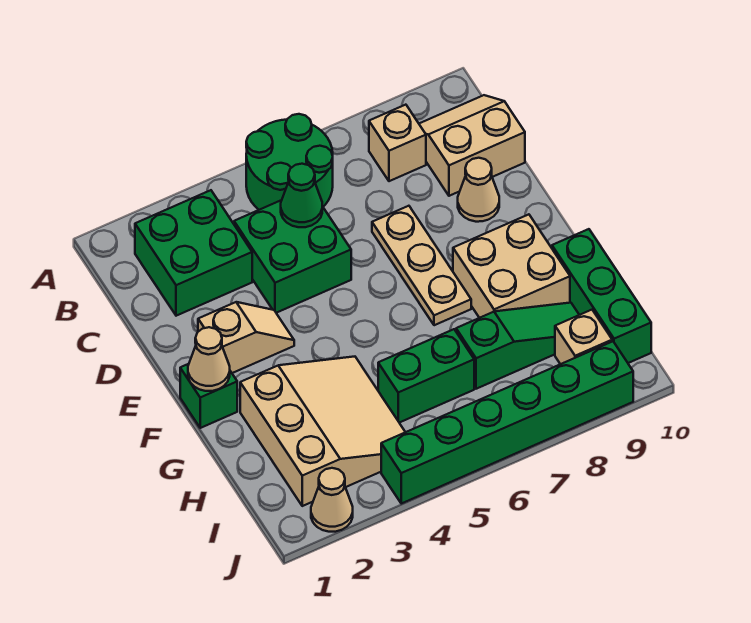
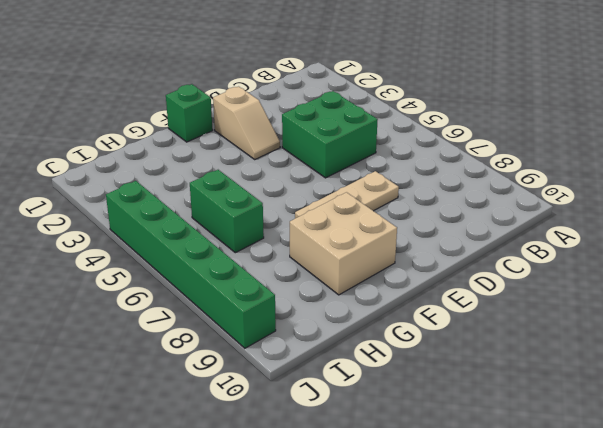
none -> green 2x2 round brick [246,114,333,210]
none -> green 2x2 brick [135,190,252,316]
none -> tan 1x1 brick [369,105,426,181]

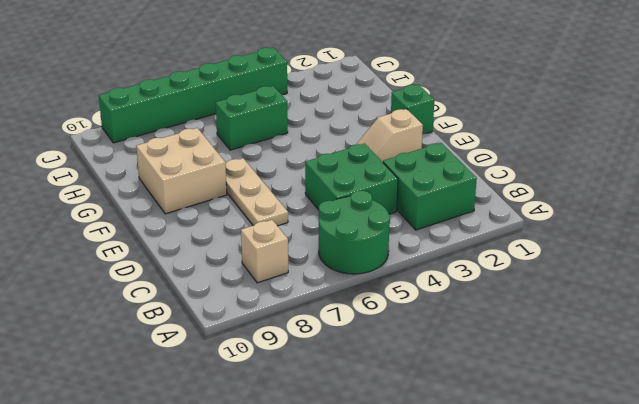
none -> tan 2x2 slope [419,95,525,196]
none -> tan 1x1 cone [458,158,499,222]
none -> tan 3x3 slope [240,357,405,506]

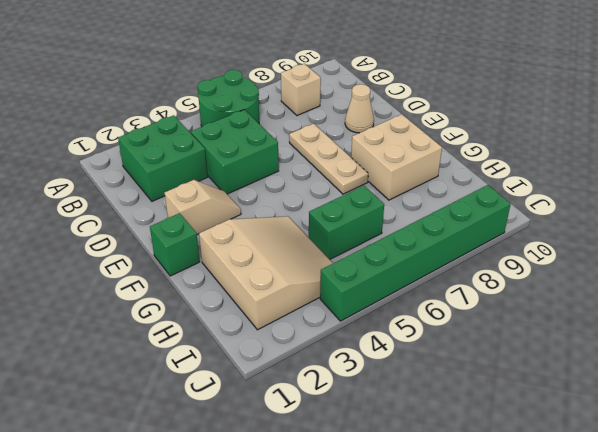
none -> tan 2x2 slope [419,95,525,196]
none -> green 1x3 brick [552,229,651,363]
none -> green 1x3 slope [456,303,579,389]

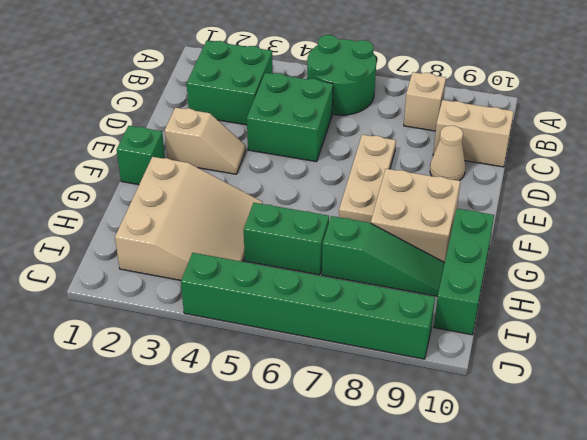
none -> tan 1x1 brick [555,310,612,364]
none -> tan 1x1 cone [311,468,353,532]
none -> green 1x1 cone [281,164,322,227]

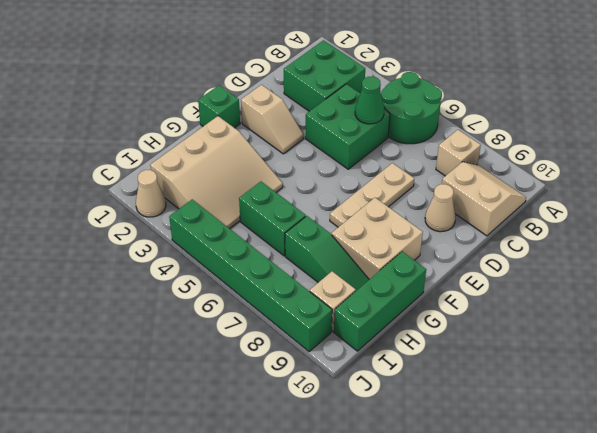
none -> tan 1x1 cone [188,327,230,391]

